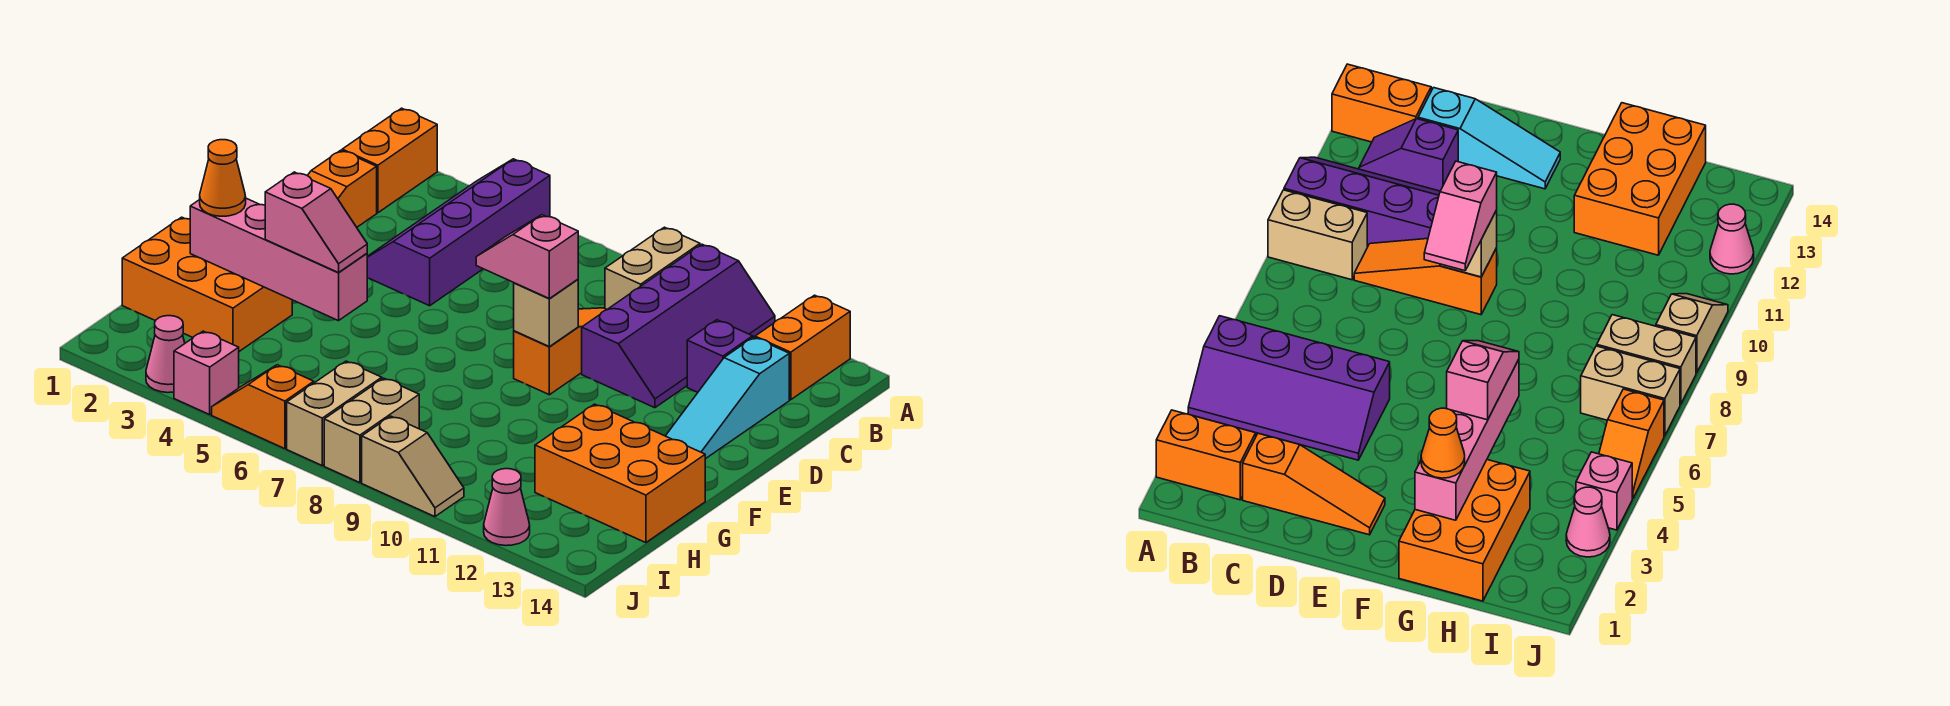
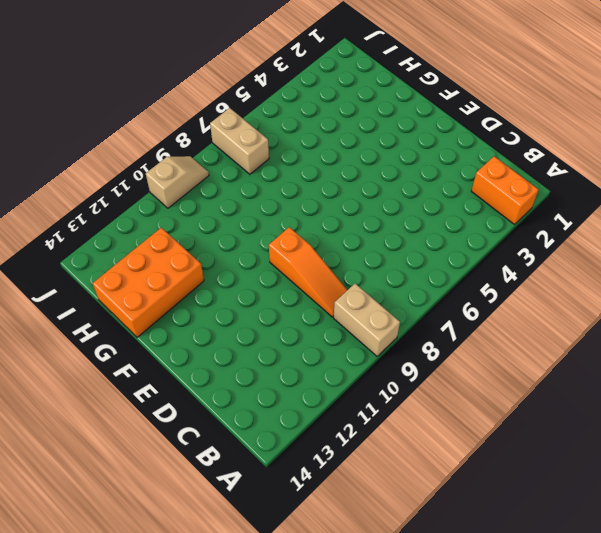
tan 1x2 slope [146,156,209,208] -> tan 1x2 slope turned to [362,416,464,517]
none -> purple 2x4 slope [367,159,550,306]
none -> purple 2x4 slope [582,244,775,408]
none -> orange 1x2 brick [755,295,850,400]

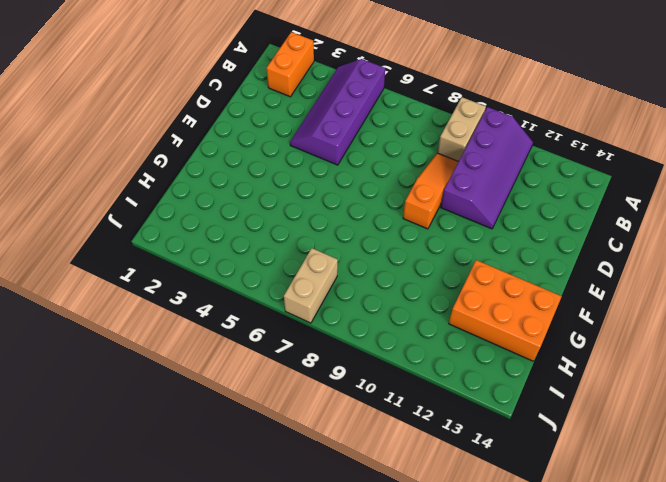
none -> orange 1x2 brick [755,295,850,400]
none -> purple 1x2 slope [687,320,755,392]
none -> orange 1x3 slope [307,150,377,227]

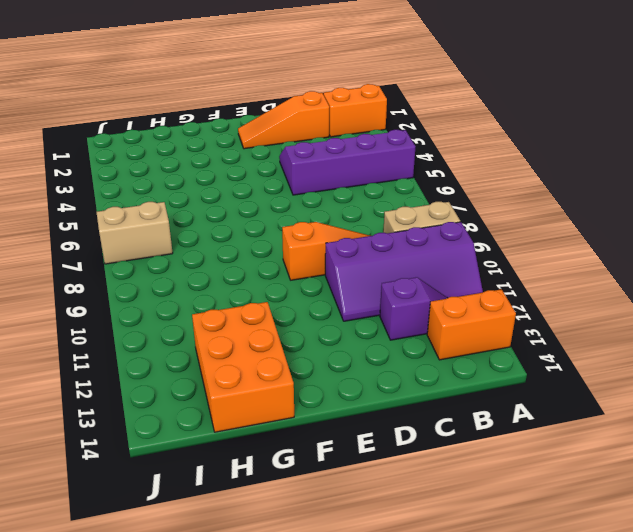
none -> cyan 1x3 slope [666,337,789,459]
none -> orange 2x3 brick [122,217,292,351]
none -> tan 1x2 brick [324,378,419,483]

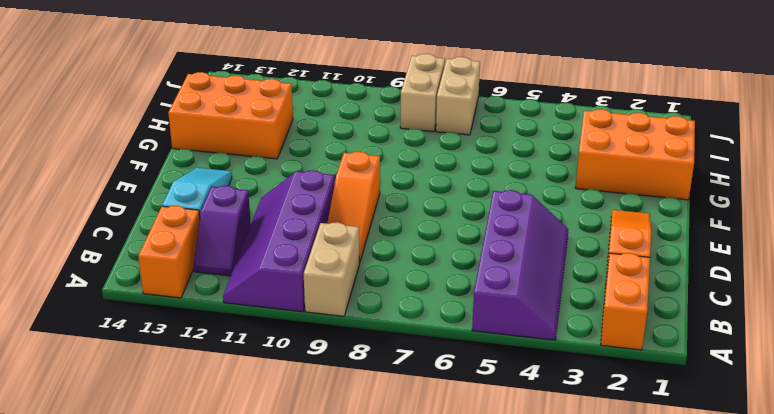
none -> pink 1x1 cone [146,316,185,393]
none -> pink 1x1 brick [174,331,239,415]
none -> orange 1x2 slope [212,365,314,449]

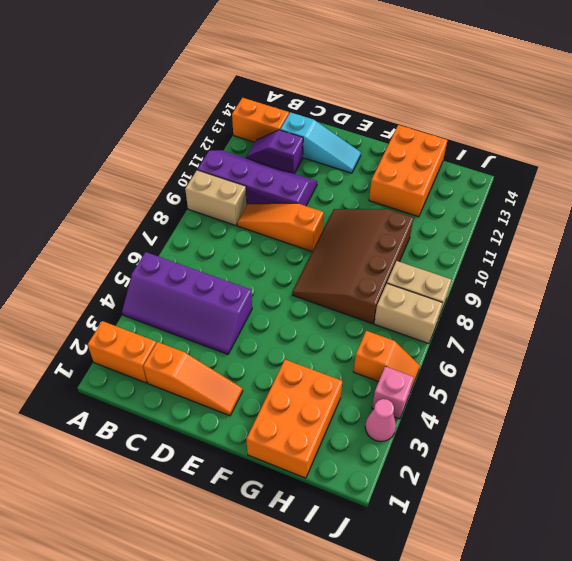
brown 3x4 slope [292,209,413,324] -> none
orange 1x2 slope [353,331,420,389] -> orange 1x2 slope turned to [212,365,314,449]
none -> tan 1x2 slope [362,416,464,517]
none -> pink 1x1 cone [484,469,530,546]
none -> tan 1x1 brick [514,279,578,347]

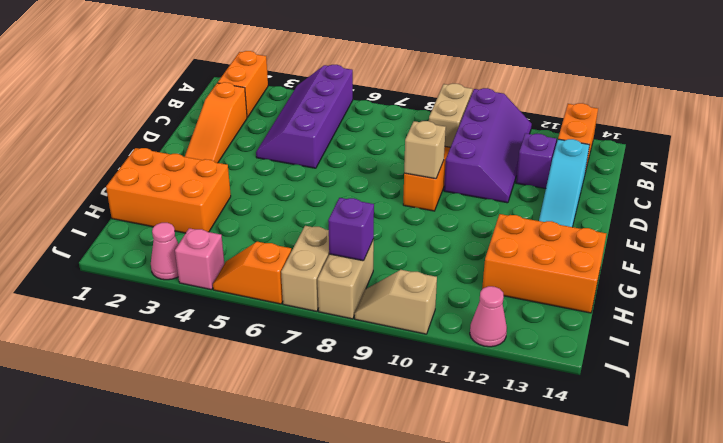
purple 1x1 brick [328,198,374,261] -> none
tan 1x2 slope [355,270,437,334] -> tan 1x2 slope turned to [362,416,464,517]
none -> pink 1x4 brick [190,198,367,321]
none -> pink 1x2 slope [476,215,578,299]
none -> orange 1x1 cone [200,140,246,216]

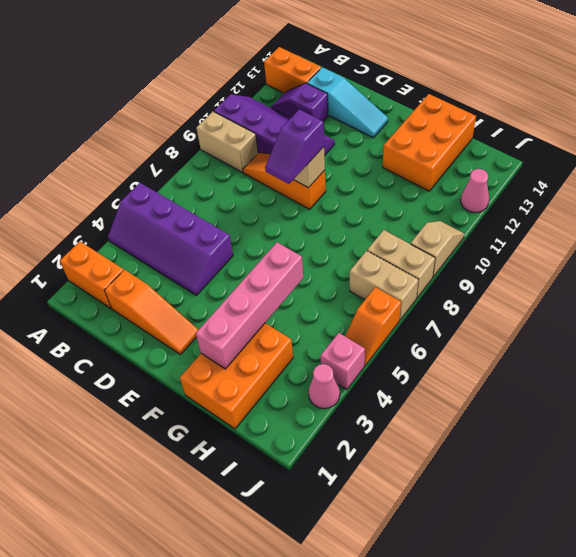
purple 1x2 slope [265,109,324,184] -> pink 1x2 slope [476,215,578,299]
none -> orange 1x1 cone [200,140,246,216]
none -> pink 1x2 slope [265,172,367,273]

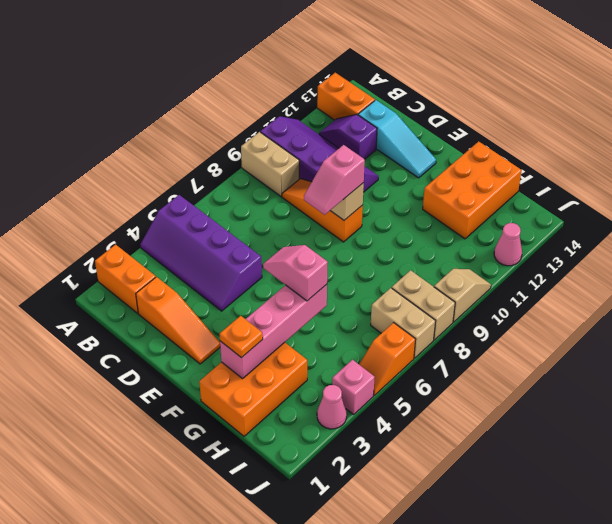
pink 1x2 slope [263,245,328,301] -> pink 1x2 slope turned to [265,172,367,273]
orange 1x1 plate [219,316,263,358] -> orange 1x1 cone [200,140,246,216]

